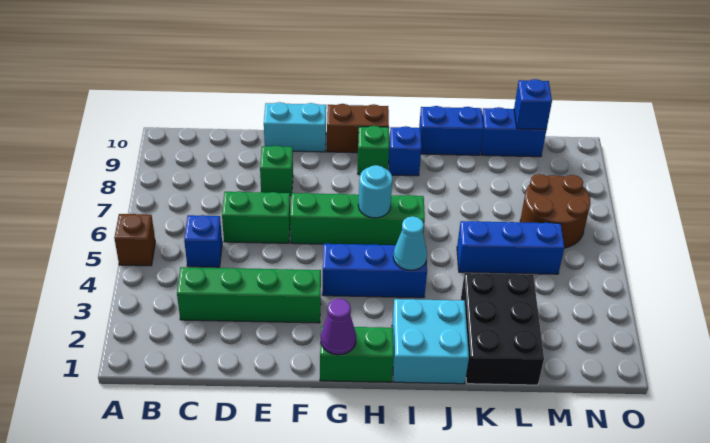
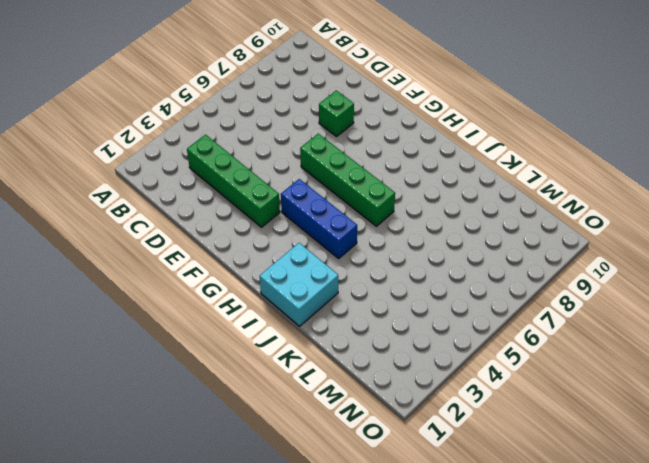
none -> brown 1x1 brick [114,214,155,266]
none -> blue 1x1 brick [184,215,222,267]
none -> green 1x2 brick [222,191,290,243]

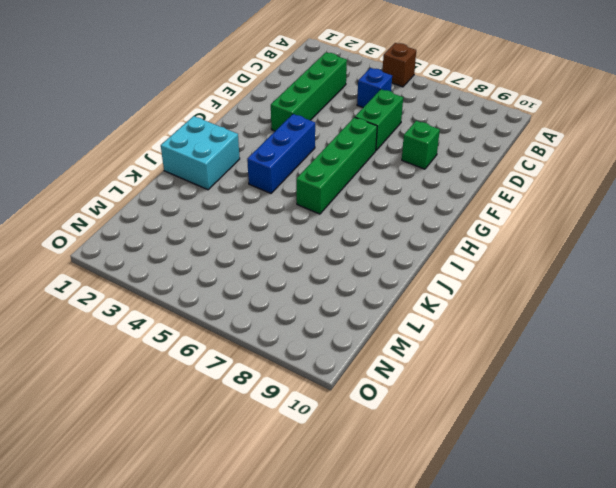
none -> cyan 1x2 brick [264,102,326,152]
none -> green 1x2 brick [320,326,394,382]
none -> brown 1x2 brick [327,104,389,153]

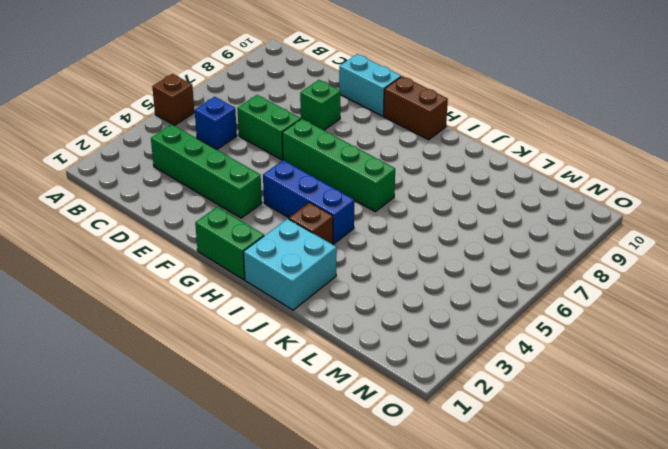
brown 1x1 brick [289,203,333,245] -> none
none -> green 1x1 brick [358,126,389,175]
none -> blue 1x1 brick [389,126,421,176]
none -> blue 1x2 brick [419,106,483,155]

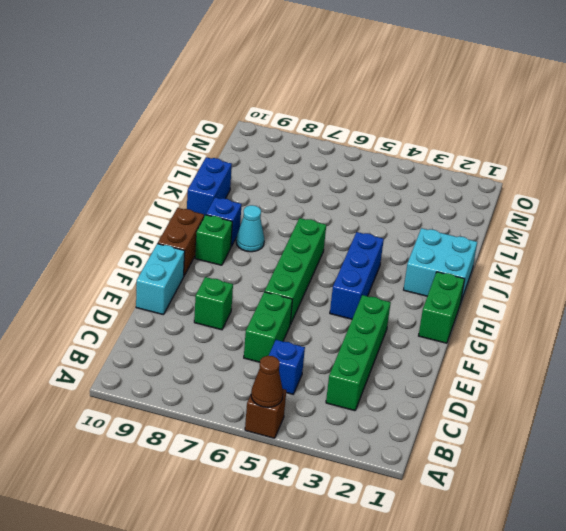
brown 1x1 cone [251,356,283,407] -> none
cyan 1x1 cone [236,205,264,252] -> cyan 1x1 cone moved to [393,216,427,270]
none -> black 2x3 brick [461,273,544,385]
none -> blue 1x3 brick [457,221,564,274]
none -> blue 1x2 brick [481,107,546,157]

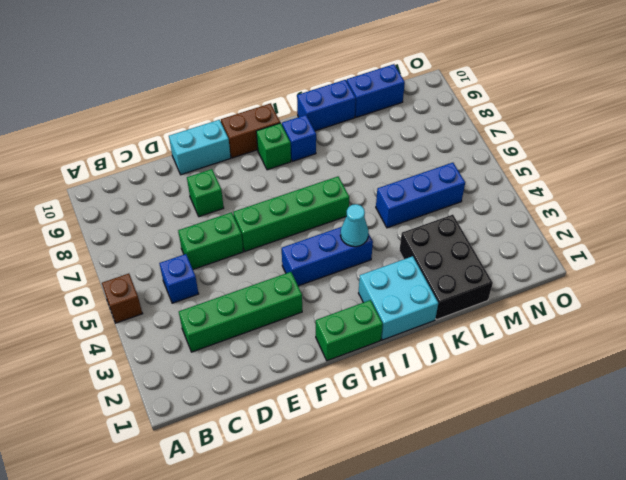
none -> brown 2x2 round brick [520,174,590,248]
none -> purple 1x1 cone [321,299,356,355]
none -> cyan 1x1 round brick [358,165,392,218]

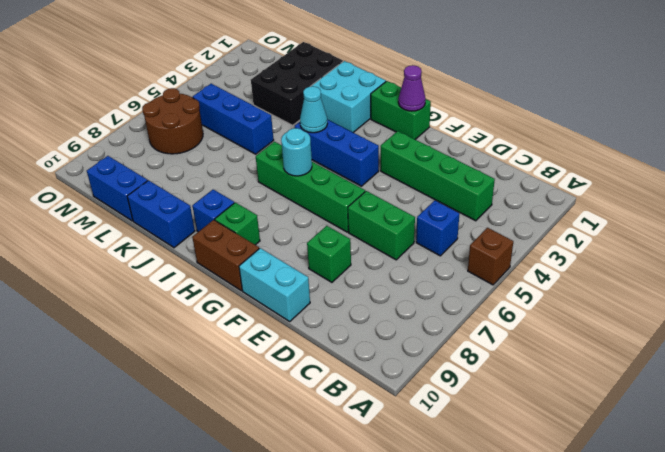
none -> blue 1x1 brick [514,79,552,129]

